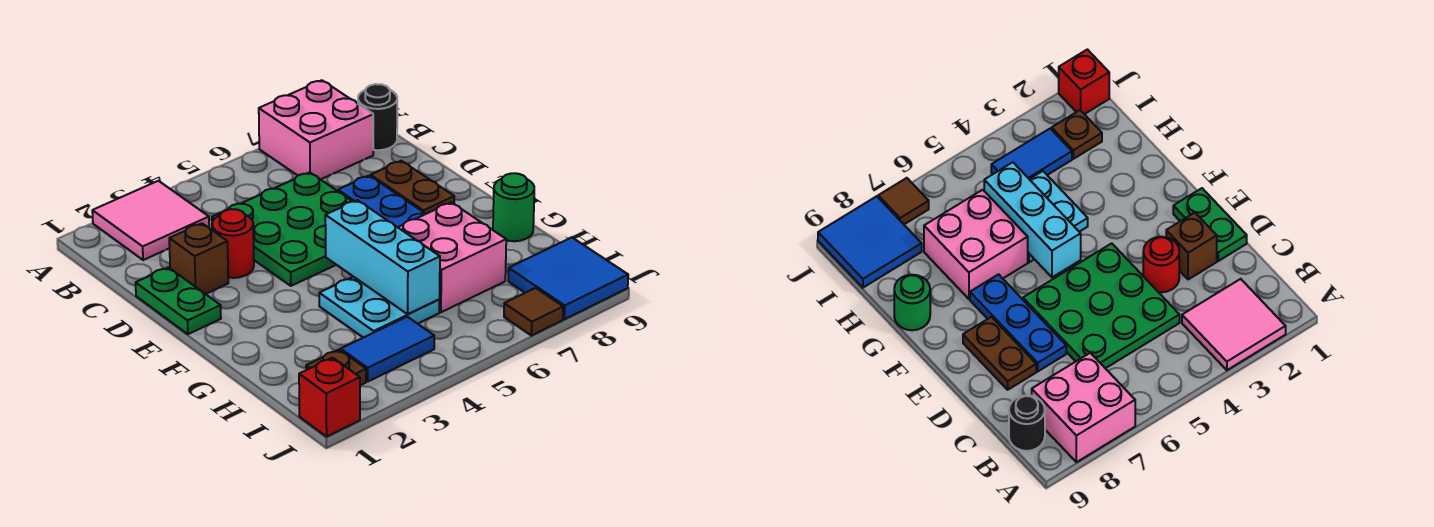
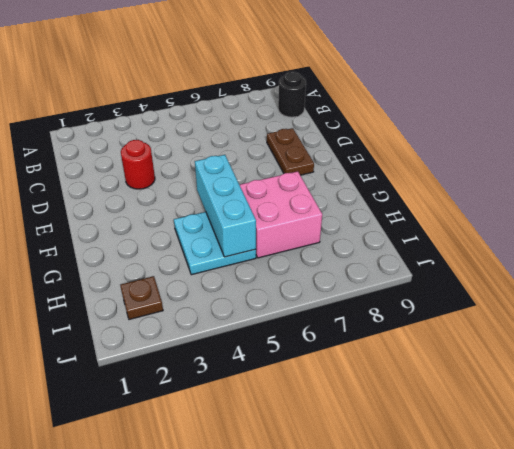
none -> pink 2x2 tile [92,181,209,260]
none -> pink 2x2 brick [259,80,373,180]
none -> green 3x3 plate [212,172,352,286]

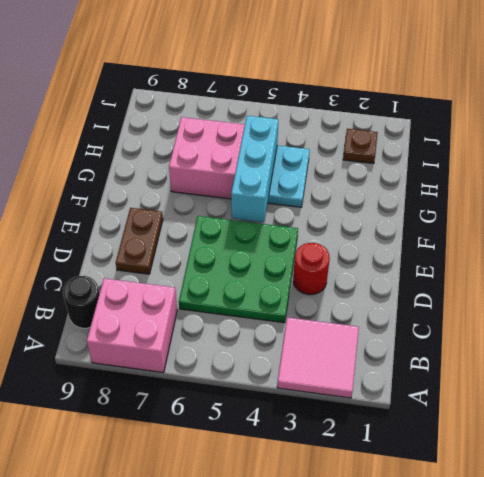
none -> green 1x2 plate [136,267,221,334]
none -> brown 1x1 brick [169,223,228,294]
none -> blue 1x3 plate [338,176,425,227]

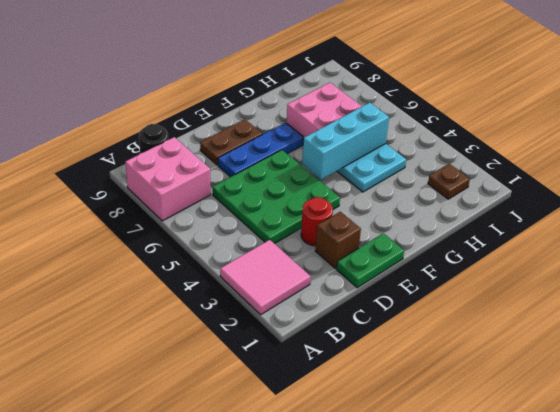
none -> green 1x1 round brick [493,173,534,241]
none -> blue 1x2 tile [341,317,434,382]
none -> blue 2x2 tile [508,237,628,319]

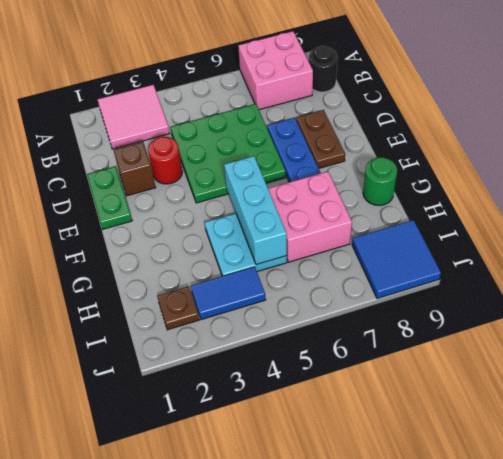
none -> red 1x1 brick [299,358,360,437]
none -> brown 1x1 tile [504,288,563,336]

